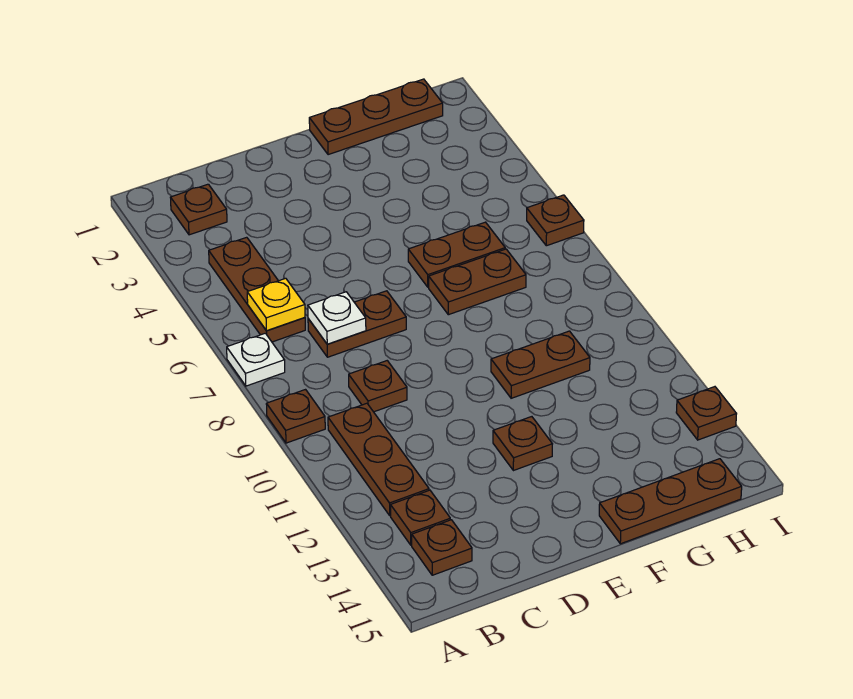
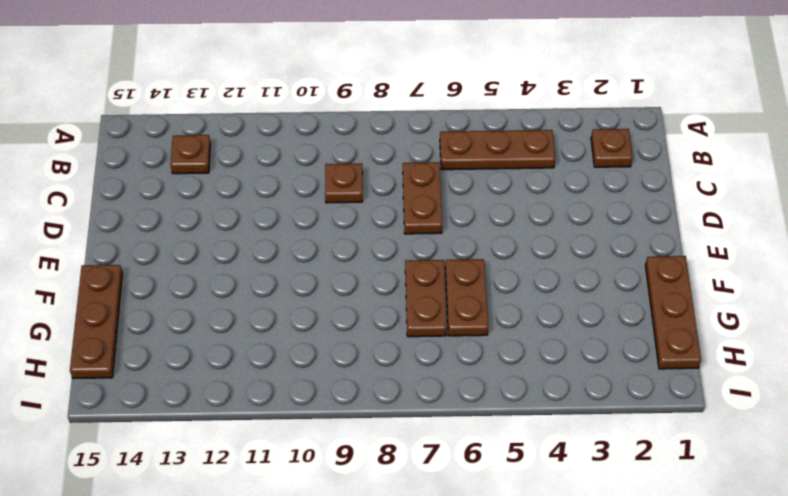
none -> white 1x1 plate [227,333,285,386]
none -> brown 1x1 plate [266,390,325,443]
none -> brown 1x3 plate [328,403,429,515]

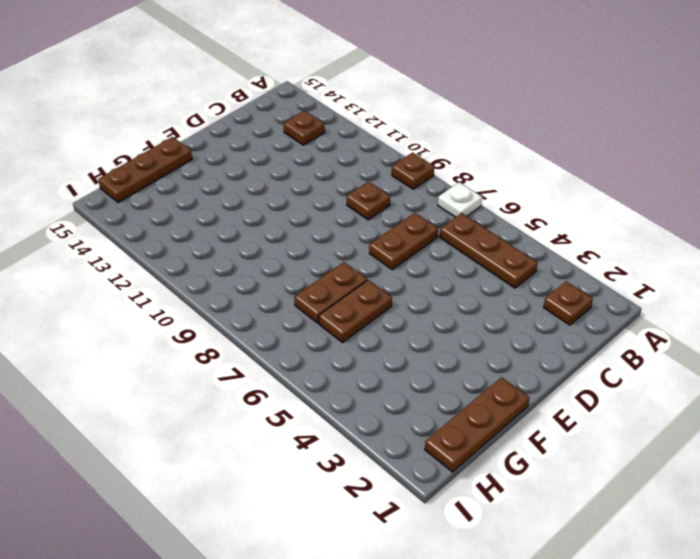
none -> brown 1x3 plate [328,403,429,515]
none -> brown 1x1 plate [412,520,472,575]
none -> brown 1x1 plate [493,417,552,471]

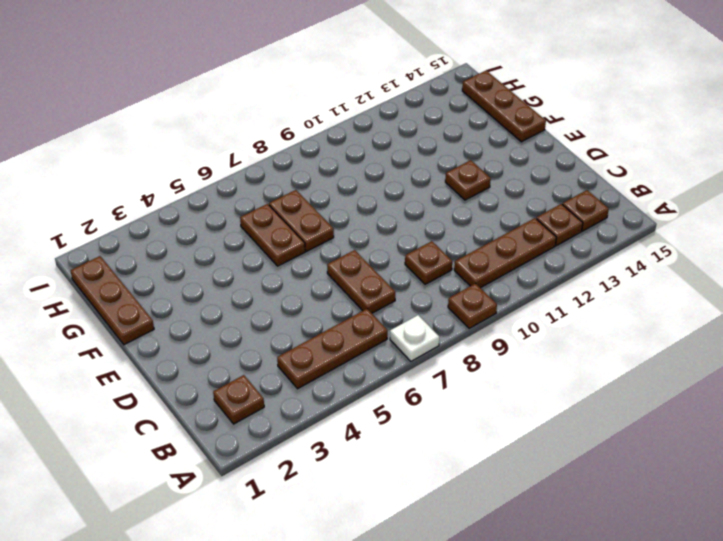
none -> brown 1x2 plate [491,331,590,398]
none -> brown 1x1 plate [527,195,584,246]
none -> brown 1x1 plate [676,387,736,440]

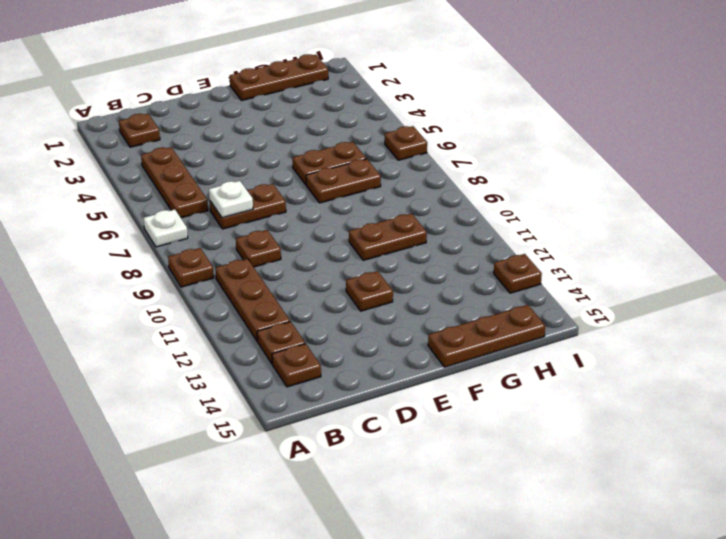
none -> yellow 1x1 plate [247,278,305,331]

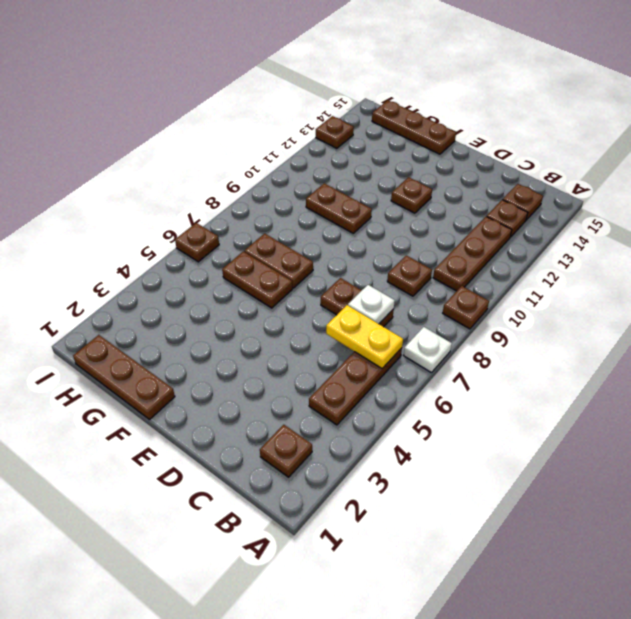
yellow 1x2 plate [326,305,403,368] -> yellow 1x1 plate [247,278,305,331]

